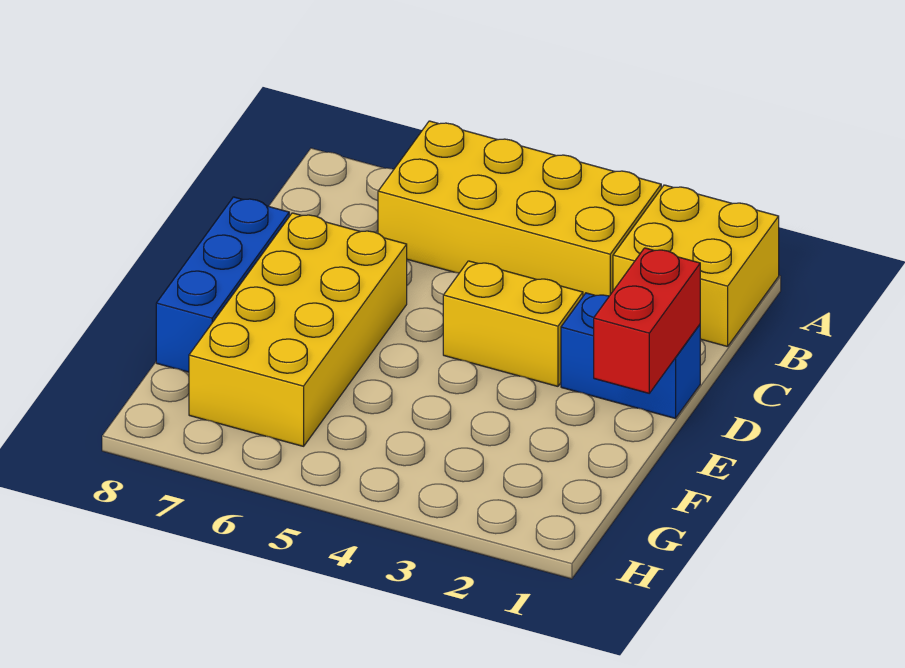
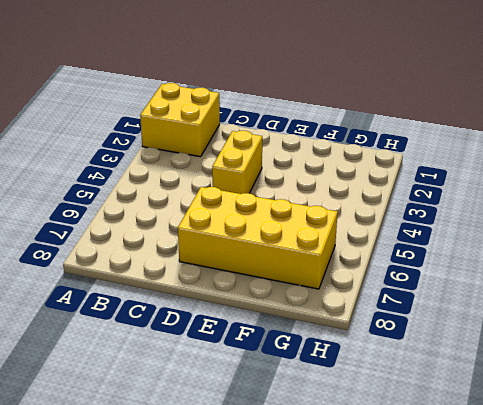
none -> yellow 2x4 brick [378,121,661,296]
none -> blue 1x2 brick [561,293,700,418]

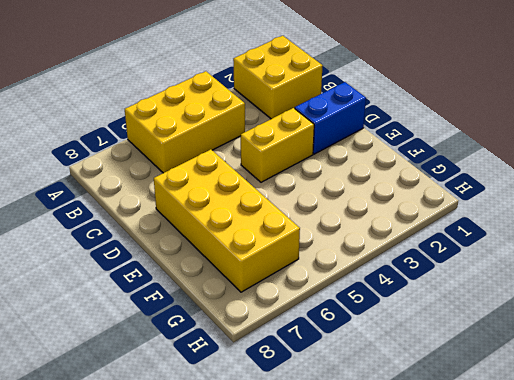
yellow 2x3 brick [125,71,245,173] -> yellow 2x4 brick [378,121,661,296]
none -> blue 1x3 brick [156,197,289,372]
none -> red 1x2 brick [594,248,700,393]

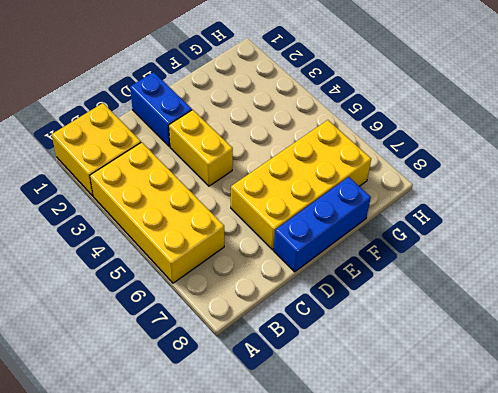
none -> red 1x2 brick [594,248,700,393]

